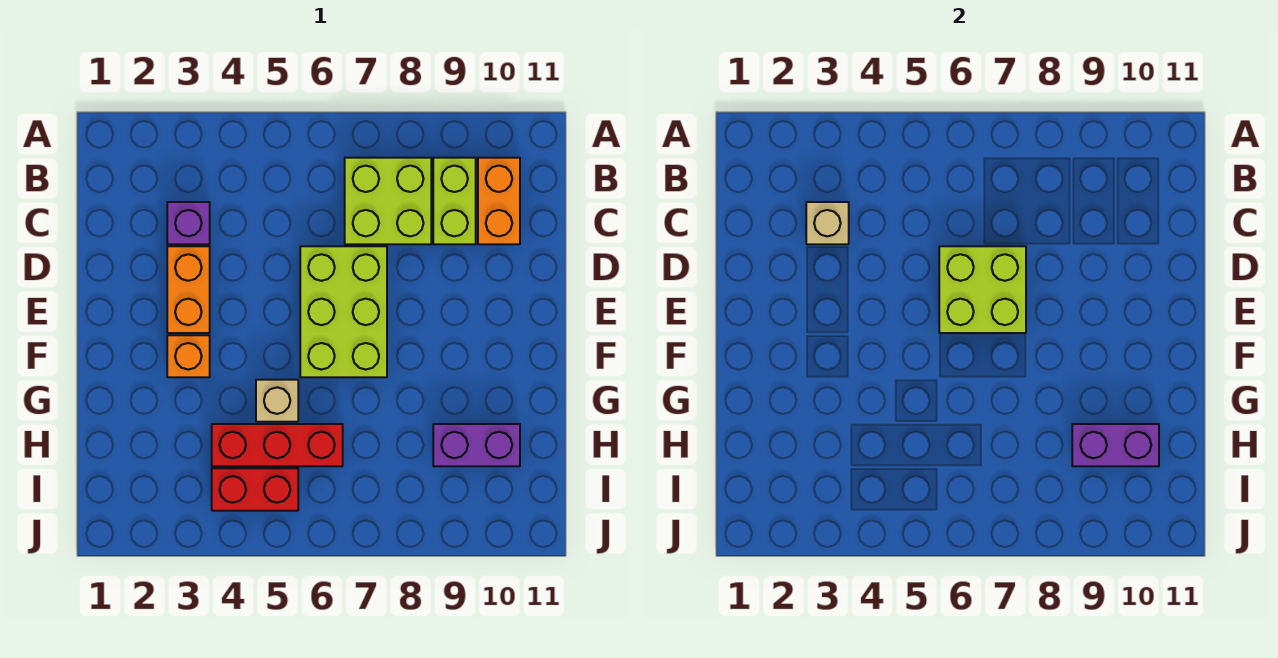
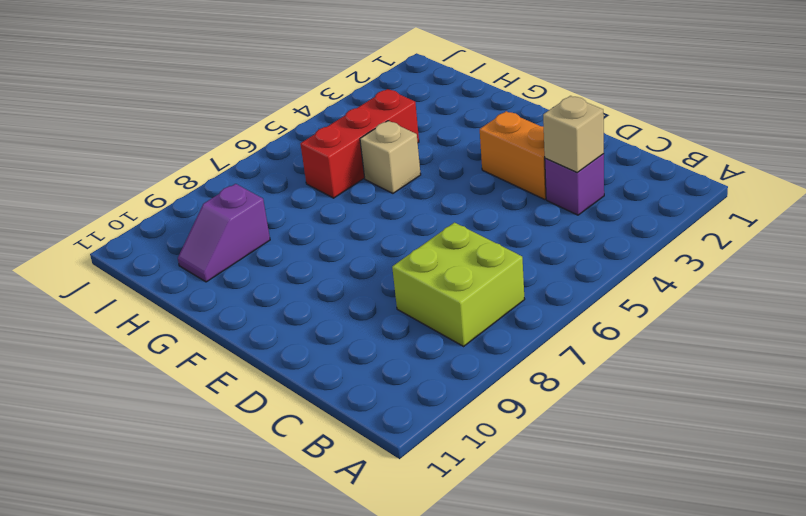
purple 1x2 slope [178,184,270,282] -> purple 1x2 brick [433,424,520,466]
none -> lime 1x2 brick [433,158,476,244]
none -> orange 1x2 brick [478,158,520,244]
none -> lime 2x3 brick [300,246,387,377]

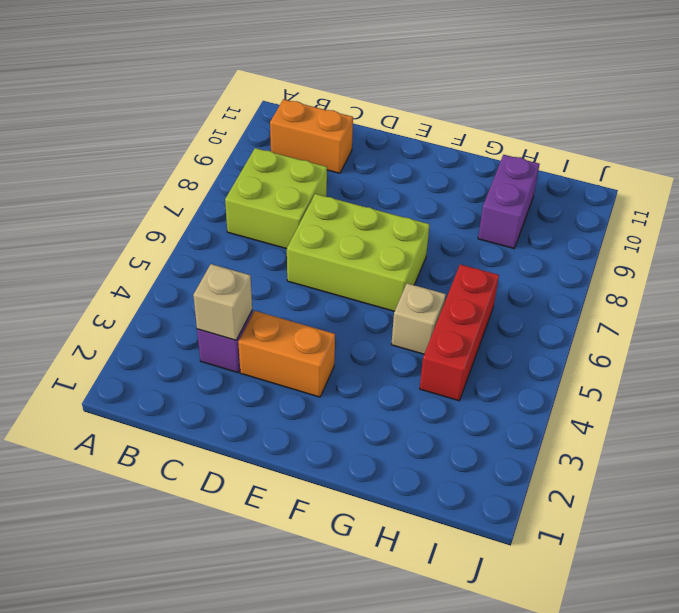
none -> lime 1x2 brick [433,158,476,244]
none -> orange 1x1 brick [167,335,210,377]
none -> red 1x2 brick [212,468,298,511]

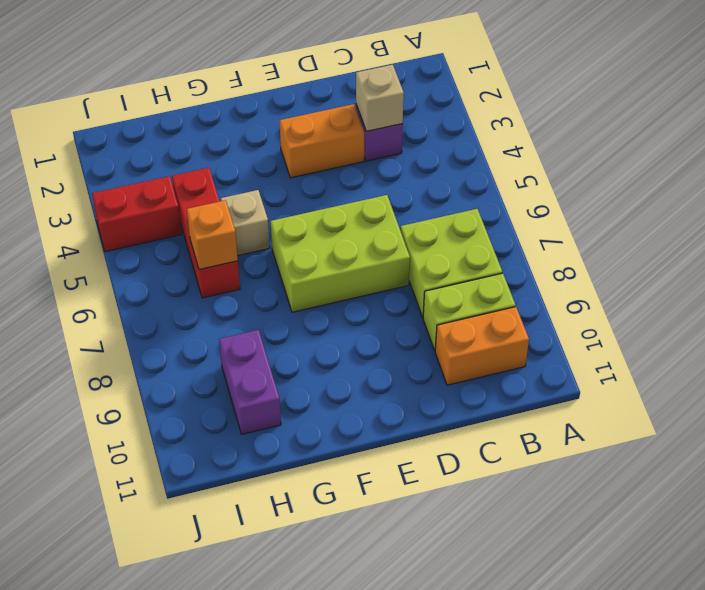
orange 1x1 brick [187,200,238,270] -> orange 1x1 brick moved to [167,335,210,377]
red 1x2 brick [92,176,182,252] -> red 1x2 brick turned to [212,468,298,511]
none -> lime 2x2 brick [939,246,1026,333]
none -> purple 1x2 brick [1072,424,1159,466]

